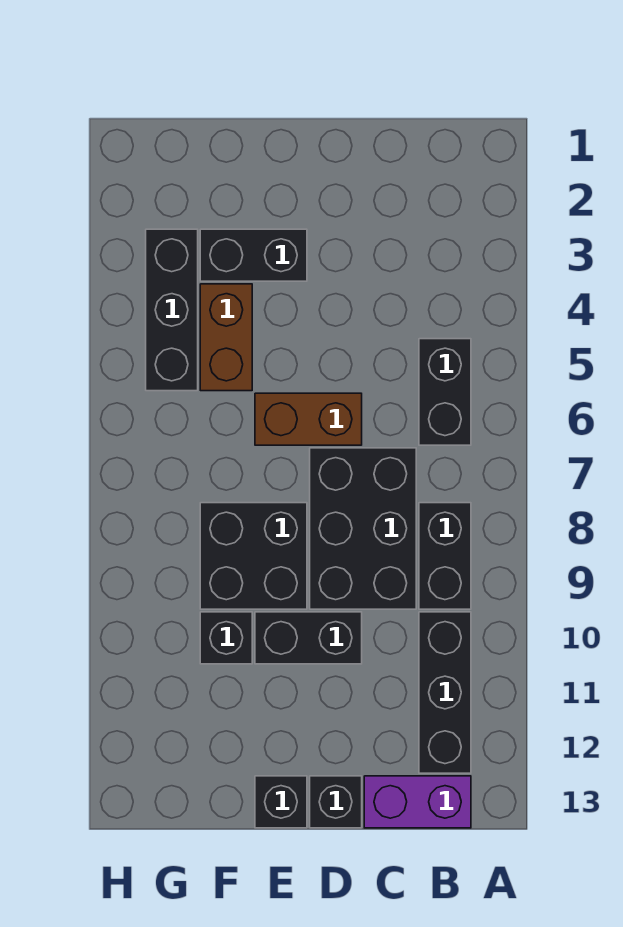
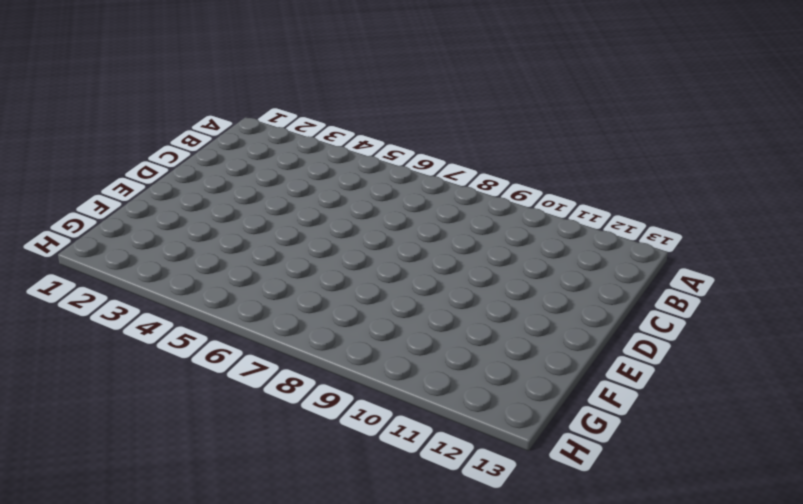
none -> black 1x2 brick [419,339,471,445]
none -> black 1x2 brick [419,503,471,609]
none -> black 1x3 brick [419,612,471,773]

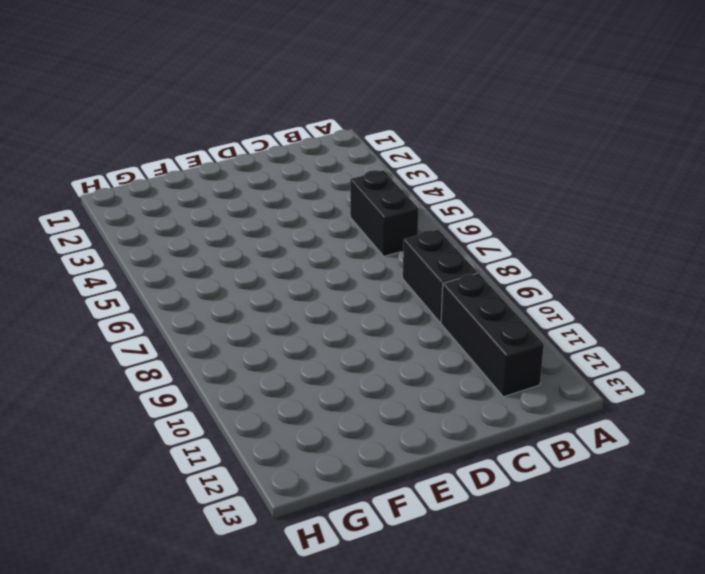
none -> purple 1x2 brick [364,776,471,828]
none -> black 2x3 brick [310,448,416,609]
none -> brown 1x2 brick [255,393,362,445]

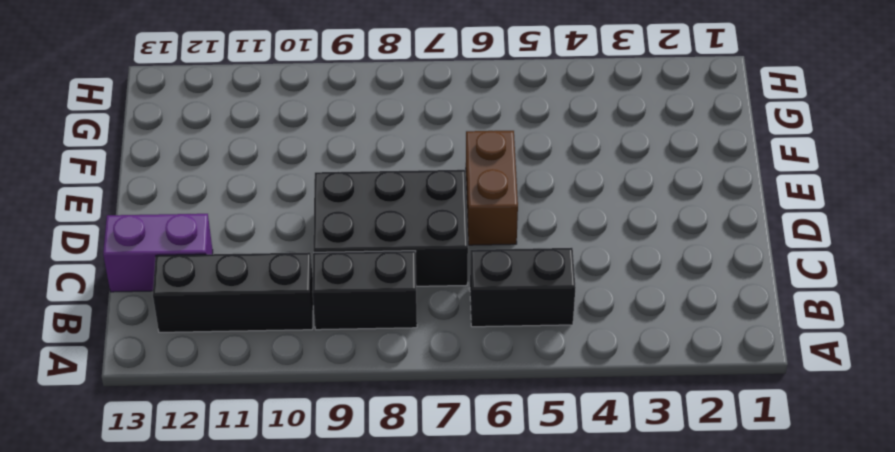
purple 1x2 brick [103,214,213,292] -> purple 1x2 brick turned to [364,776,471,828]
none -> black 1x2 brick [255,612,362,664]
none -> black 1x1 brick [310,776,362,828]
none -> black 1x2 brick [200,229,307,281]

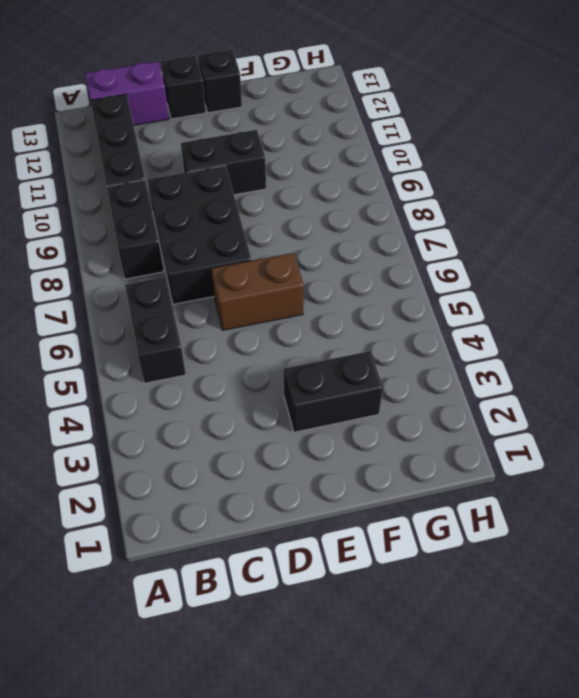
none -> black 2x2 brick [200,503,307,609]
none -> brown 1x2 brick [200,284,252,391]
none -> black 1x1 brick [200,612,252,664]

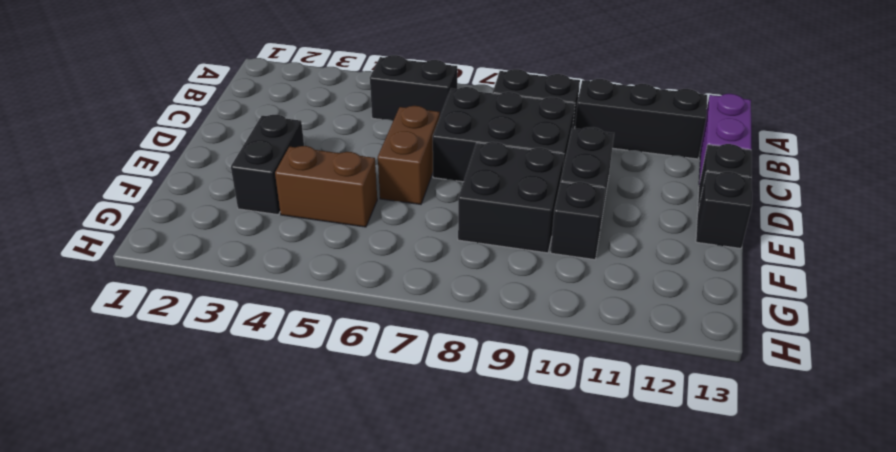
none -> black 1x3 brick [146,229,198,391]

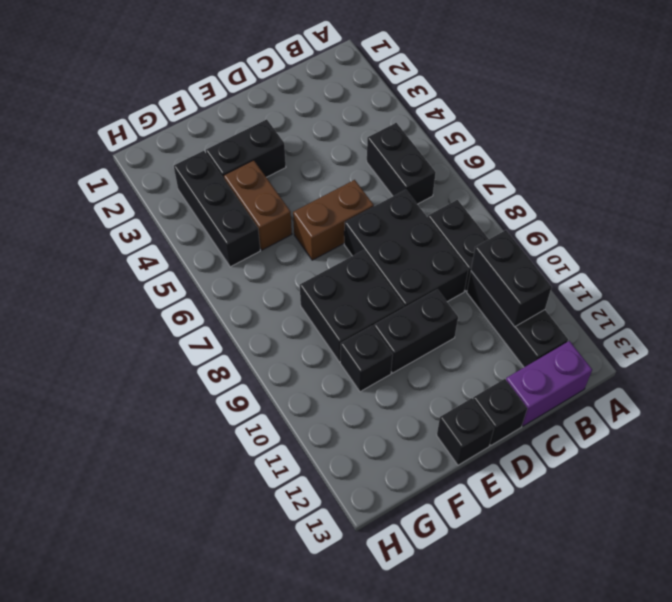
black 1x2 brick [471,230,552,327] -> none

